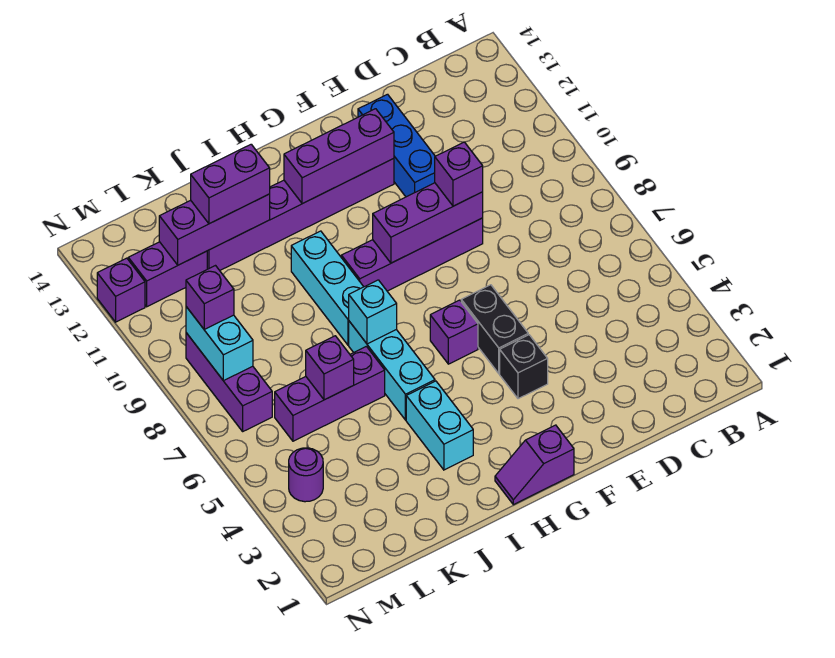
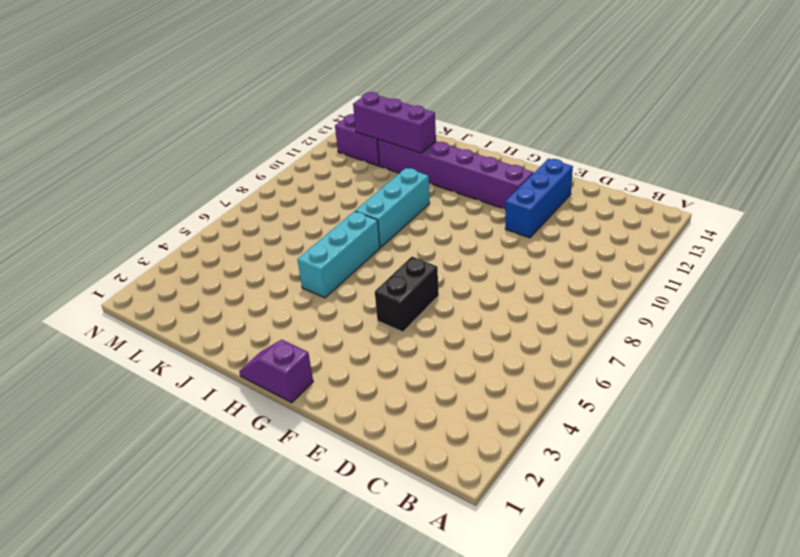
none -> purple 1x4 brick [341,218,483,291]
none -> black 1x1 brick [500,335,548,399]
none -> purple 1x1 brick [430,300,478,364]

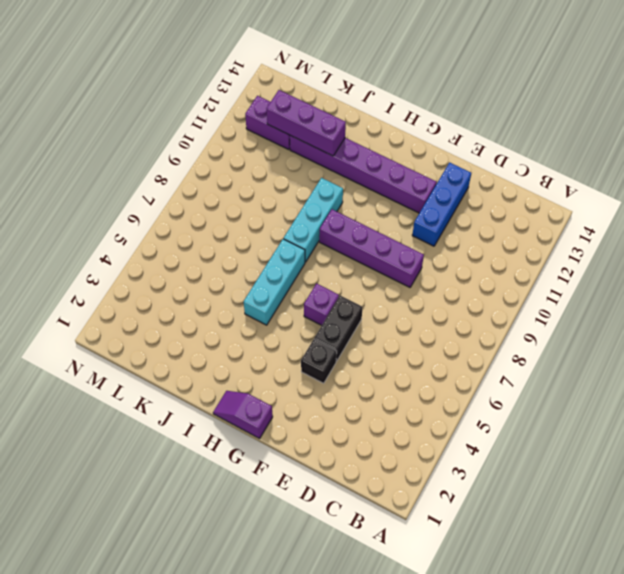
none -> cyan 1x2 brick [406,381,473,470]
none -> purple 1x3 brick [275,346,385,441]
none -> purple 1x1 round brick [289,448,323,502]

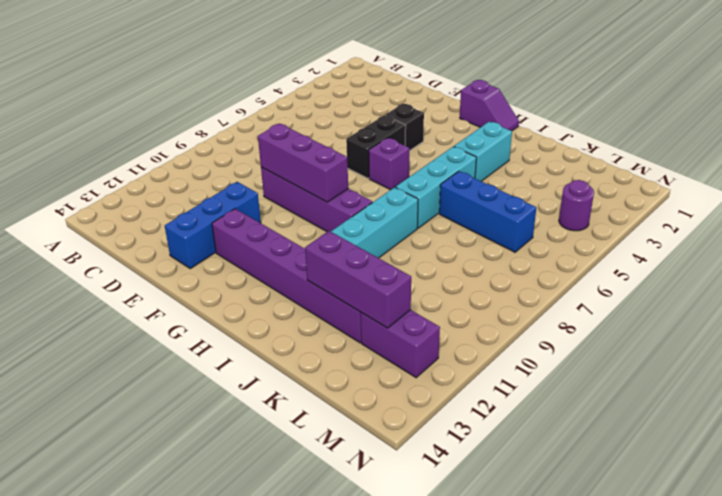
blue 1x3 brick [439,171,536,252] -> purple 1x3 brick [275,346,385,441]
none -> purple 1x3 brick [186,333,272,431]
none -> purple 1x1 brick [97,258,145,322]
none -> purple 1x3 brick [284,109,394,204]

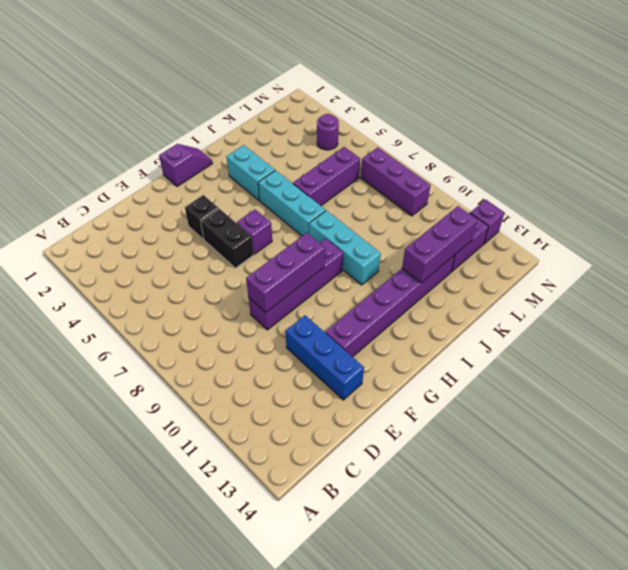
none -> purple 1x3 brick [284,109,394,204]
none -> cyan 1x1 brick [349,280,397,344]
none -> purple 1x1 brick [306,336,354,400]

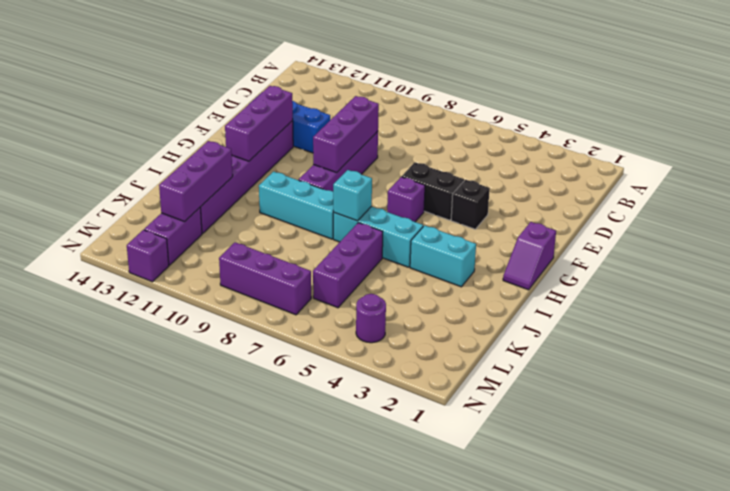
none -> purple 1x1 brick [306,336,354,400]
none -> cyan 1x2 brick [186,307,253,381]
none -> purple 1x1 brick [435,142,483,206]

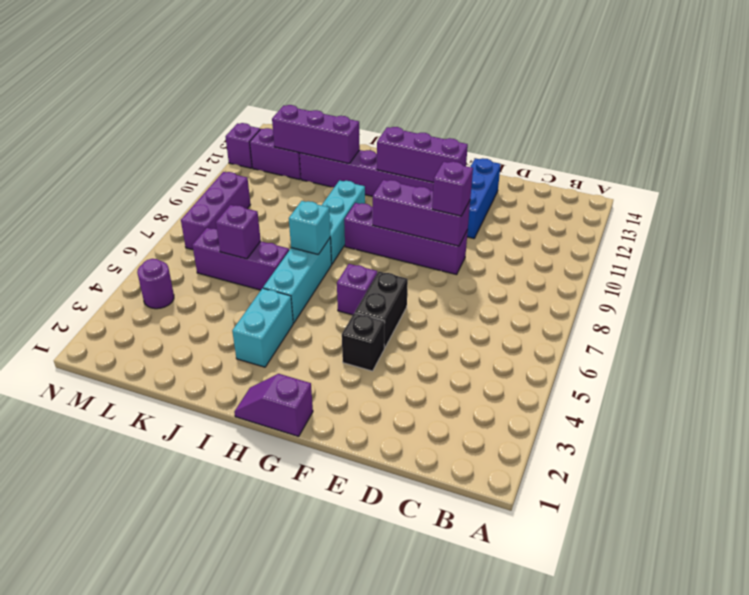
none -> cyan 1x2 brick [186,307,253,381]
none -> purple 1x2 brick [191,144,270,224]
none -> purple 1x1 brick [186,266,234,329]

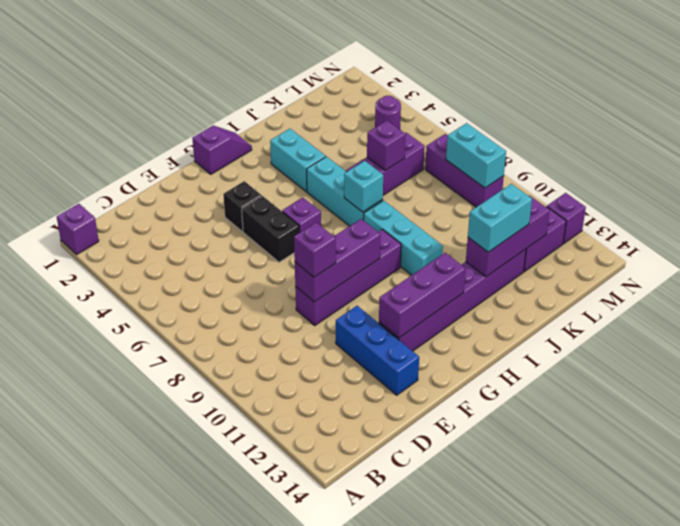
purple 1x1 brick [57,204,99,254] -> purple 1x1 brick moved to [186,266,234,329]
cyan 1x2 brick [468,184,532,252] -> purple 1x2 brick [191,144,270,224]

